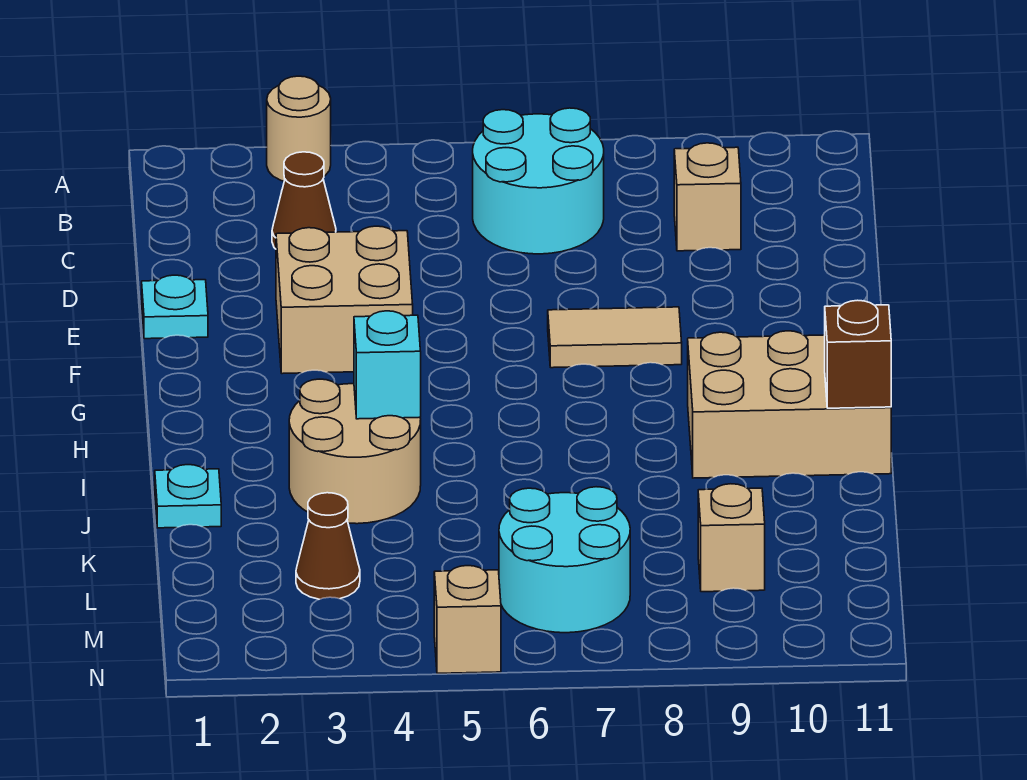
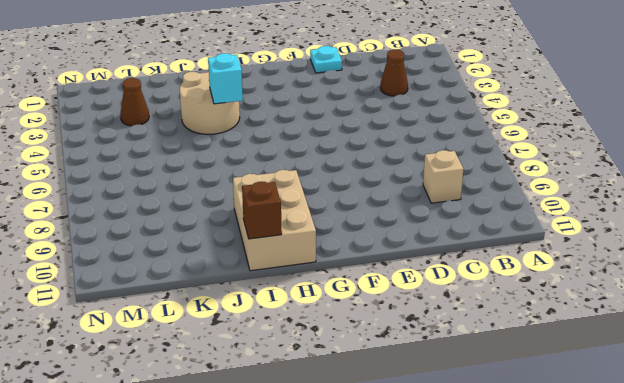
none -> tan 1x1 round brick [267,76,331,181]
none -> cyan 2x2 round brick [473,108,604,254]
none -> tan 2x2 brick [276,226,413,374]

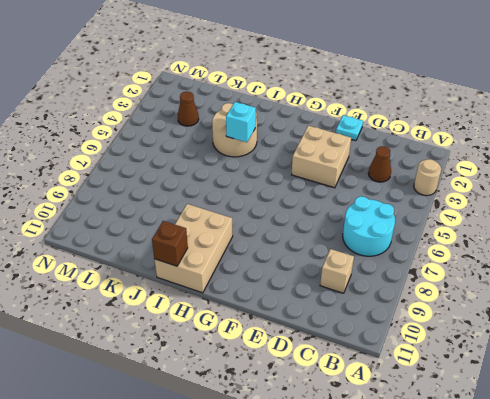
none -> tan 1x2 tile [548,307,682,368]
none -> cyan 1x1 plate [155,465,221,528]
none -> cyan 2x2 round brick [499,487,630,633]

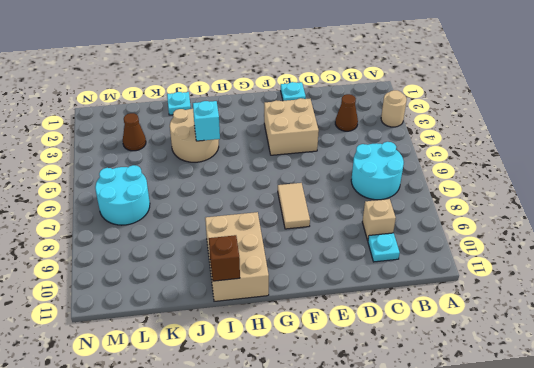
cyan 1x1 plate [368,233,400,262] -> none
none -> tan 1x1 brick [698,484,765,592]
none -> tan 1x1 brick [434,566,501,673]

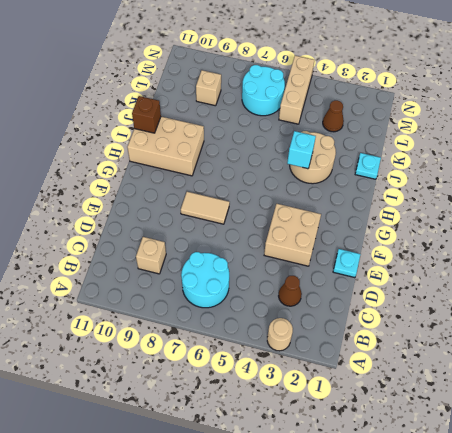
tan 1x3 brick [279,56,314,124] -> tan 1x1 brick [434,566,501,673]

